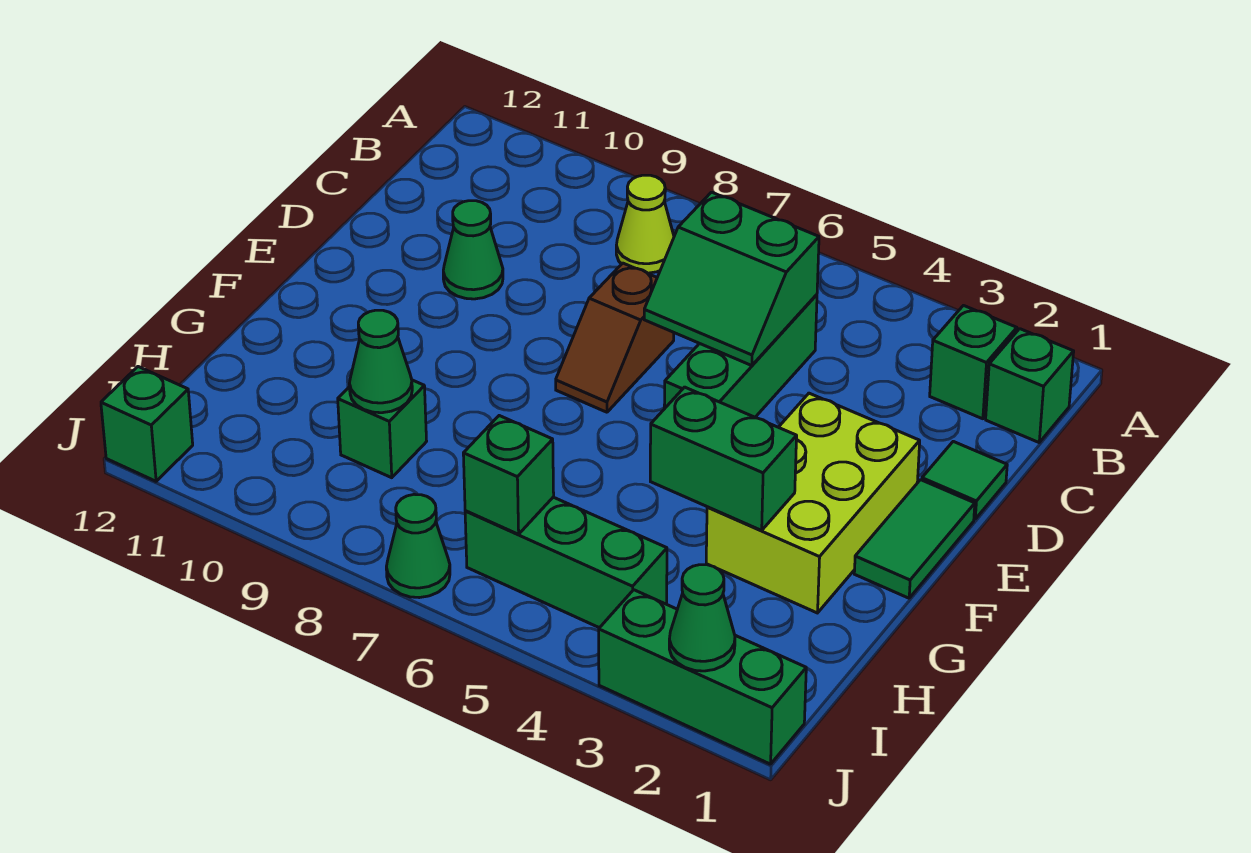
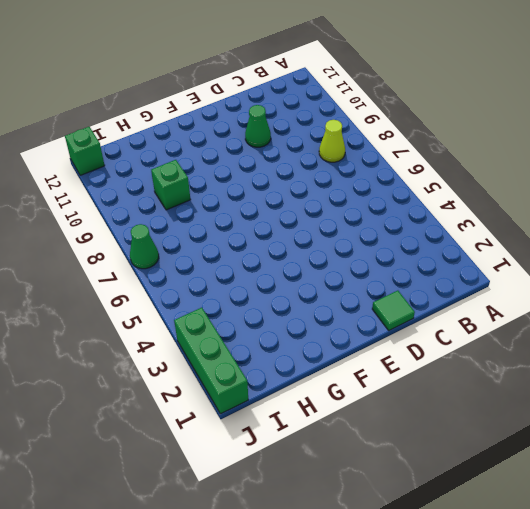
none -> green 1x1 brick [986,329,1074,442]
none -> green 1x1 brick [930,306,1017,419]
none -> green 1x3 brick [664,295,817,417]

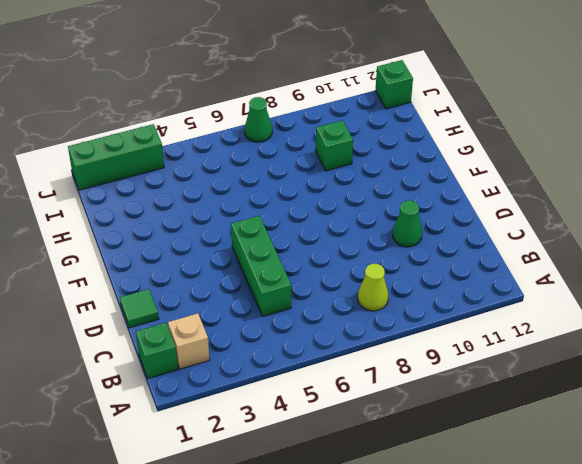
tan 1x1 brick [168,313,210,369] -> green 1x1 brick [930,306,1017,419]
none -> brown 1x2 slope [556,263,674,412]
none -> green 1x2 tile [854,480,975,598]
none -> lime 2x3 brick [706,393,920,613]

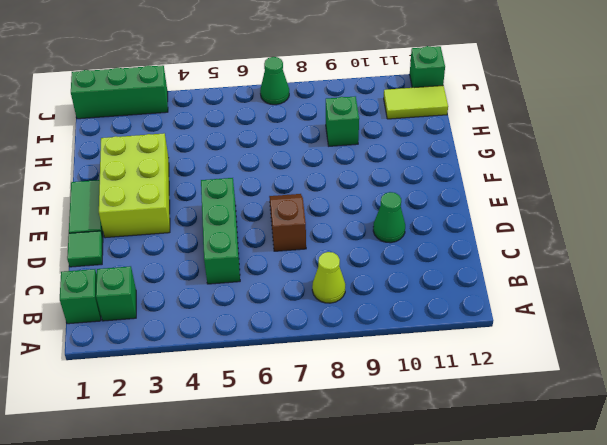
lime 1x2 tile [384,85,448,119] -> none
none -> green 1x3 brick [465,497,667,628]
none -> green 2x2 slope [644,192,819,366]
none -> green 1x2 brick [650,387,797,530]

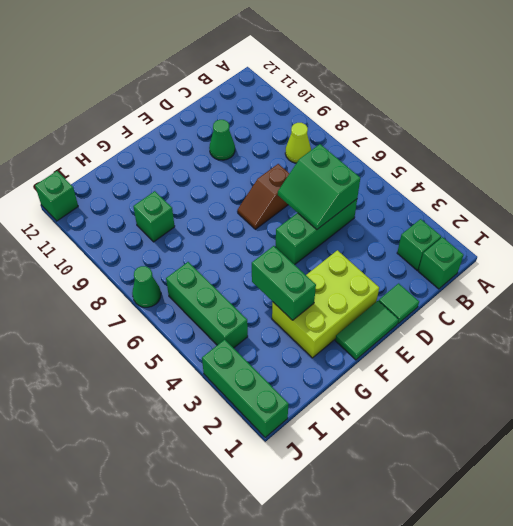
none -> green 1x1 cone [349,310,412,413]
none -> green 1x1 brick [463,416,554,534]
none -> green 1x1 cone [669,565,735,671]

